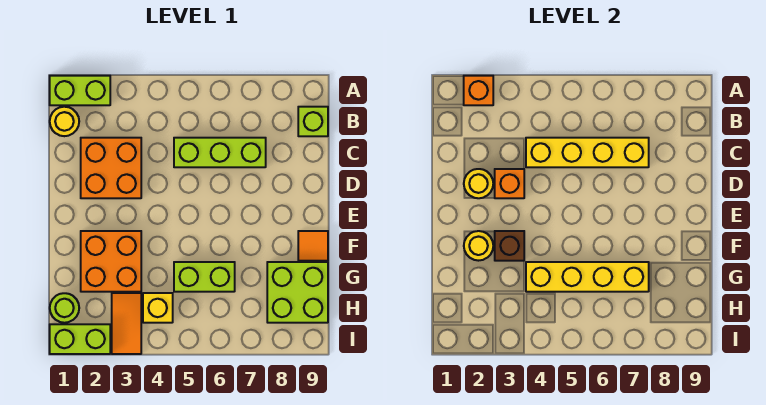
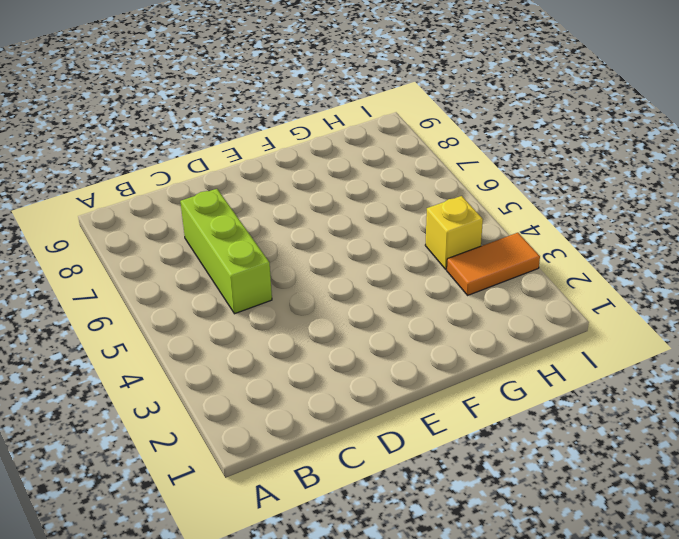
none -> lime 1x2 brick [50,76,110,105]
none -> yellow 1x1 round brick [50,107,79,136]
none -> lime 1x1 brick [298,107,328,136]

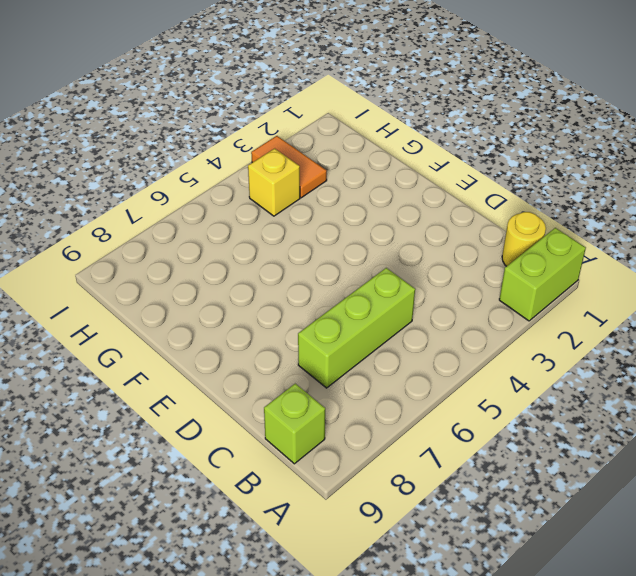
none -> orange 2x2 brick [81,138,141,198]
none -> orange 2x2 brick [81,231,141,292]
none -> orange 1x1 tile [298,231,328,261]

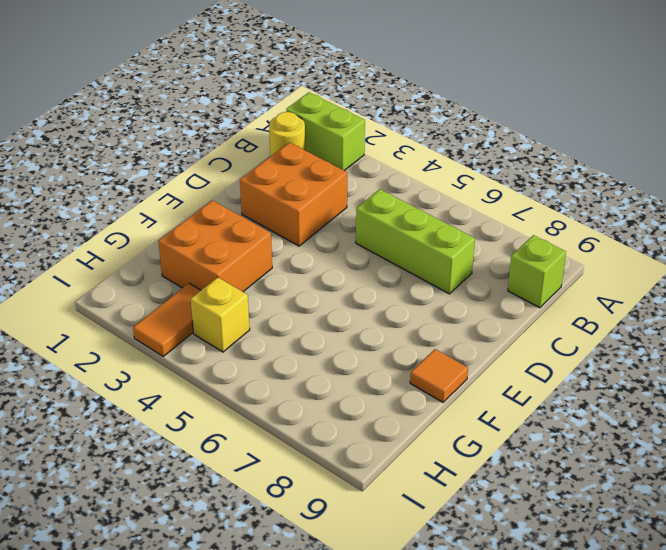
none -> lime 1x2 brick [174,262,235,292]
none -> lime 2x2 brick [267,262,328,323]
none -> lime 1x1 round brick [50,293,79,323]

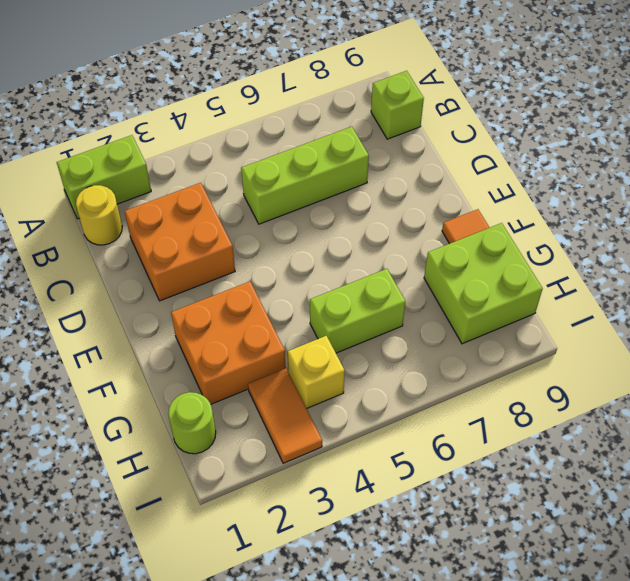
none -> lime 1x2 brick [50,324,110,354]
none -> orange 1x1 brick [464,76,493,105]
none -> yellow 1x4 brick [526,138,649,167]

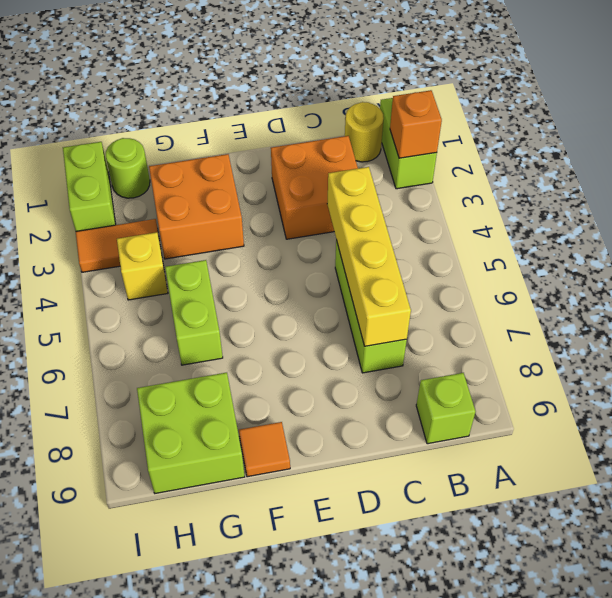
none -> yellow 1x1 round brick [464,169,493,198]
none -> orange 1x1 brick [495,169,524,198]
none -> yellow 1x1 round brick [464,231,493,261]

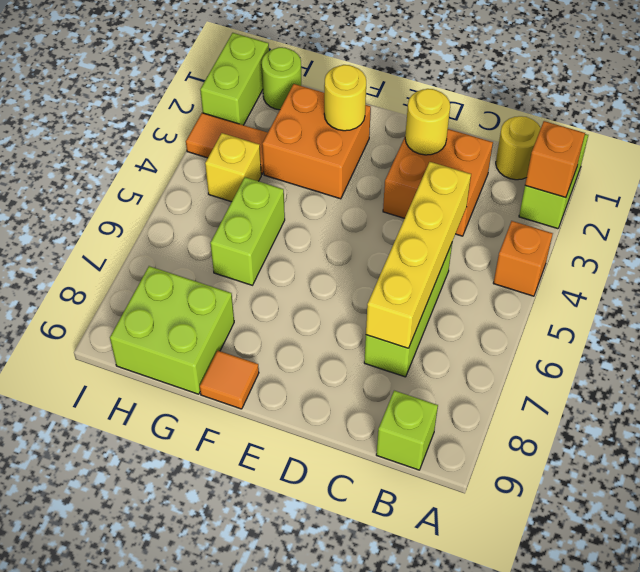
orange 1x1 brick [493,221,553,296] -> orange 1x1 brick moved to [495,169,524,198]
none -> brown 1x1 brick [495,231,524,261]
none -> yellow 1x4 brick [526,262,649,292]

